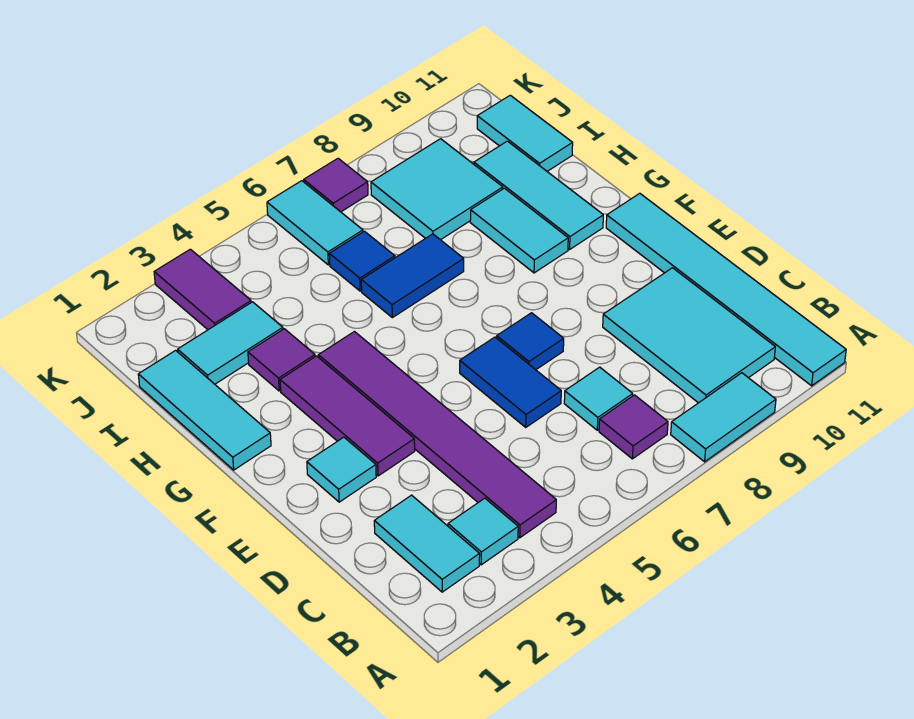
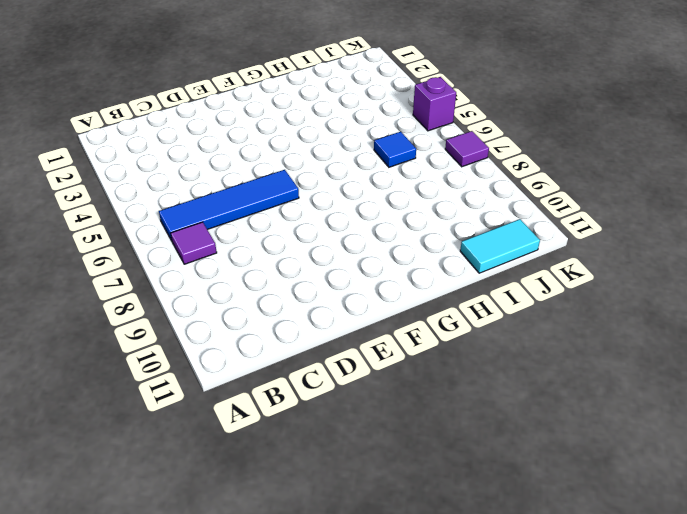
blue 1x4 tile [159,170,299,241] -> blue 1x2 tile [460,337,561,427]
purple 1x1 brick [413,77,456,131] -> none
none -> cyan 1x2 tile [671,373,776,462]
none -> cyan 1x6 tile [606,193,846,386]
none -> cyan 1x2 tile [374,495,480,592]

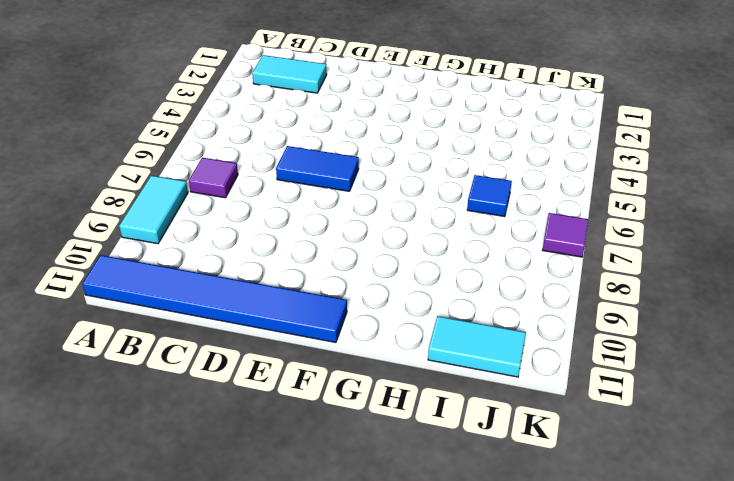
blue 1x6 tile [82,255,347,343] -> cyan 1x6 tile [606,193,846,386]
none -> cyan 1x1 tile [448,498,518,565]
none -> purple 1x6 tile [318,332,556,538]
none -> cyan 2x3 tile [603,268,775,403]

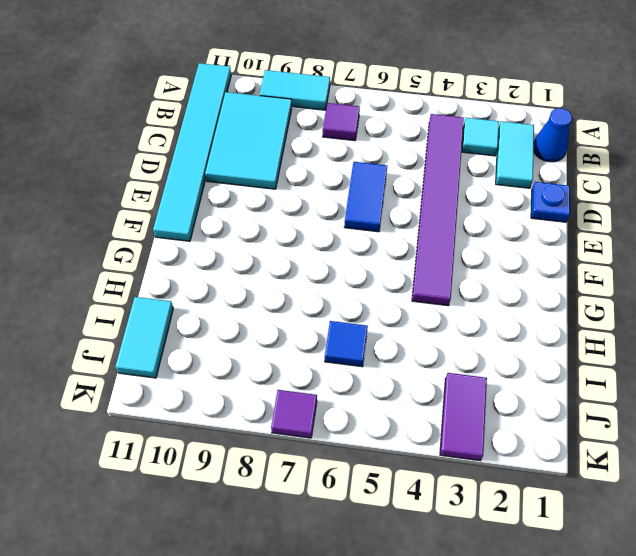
blue 1x1 cone [534,108,572,162] -> none
blue 1x1 plate [531,182,570,222] -> none
none -> cyan 1x1 tile [564,367,633,430]
none -> cyan 1x1 tile [307,437,376,502]
none -> purple 1x3 tile [280,356,415,476]

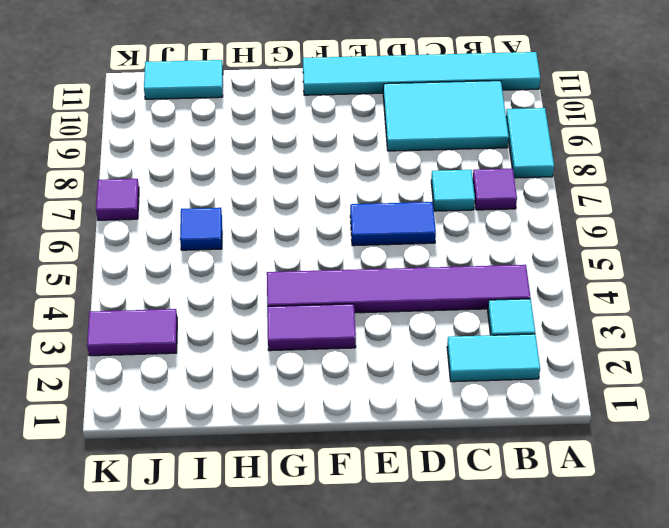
purple 1x2 tile [267,304,356,351] -> purple 1x3 tile [280,356,415,476]
none -> cyan 1x1 tile [307,437,376,502]
none -> blue 1x1 tile [497,313,564,370]
none -> cyan 1x3 tile [138,350,271,470]

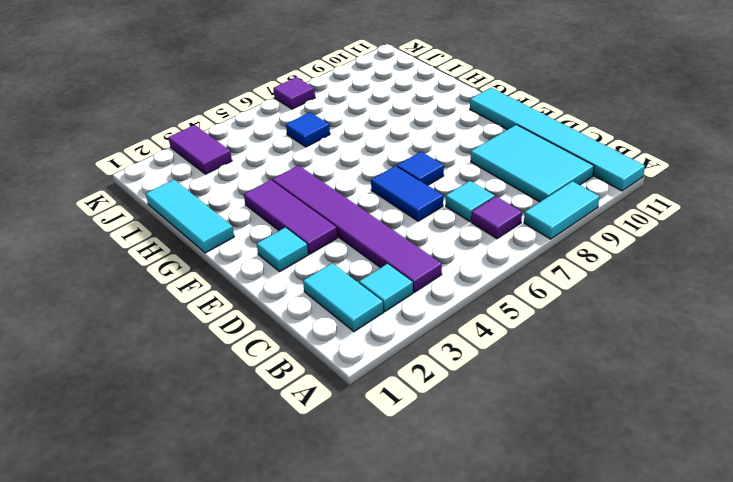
none -> cyan 1x2 tile [470,188,568,273]
none -> cyan 1x3 tile [474,141,603,250]
none -> purple 1x1 tile [248,329,315,391]

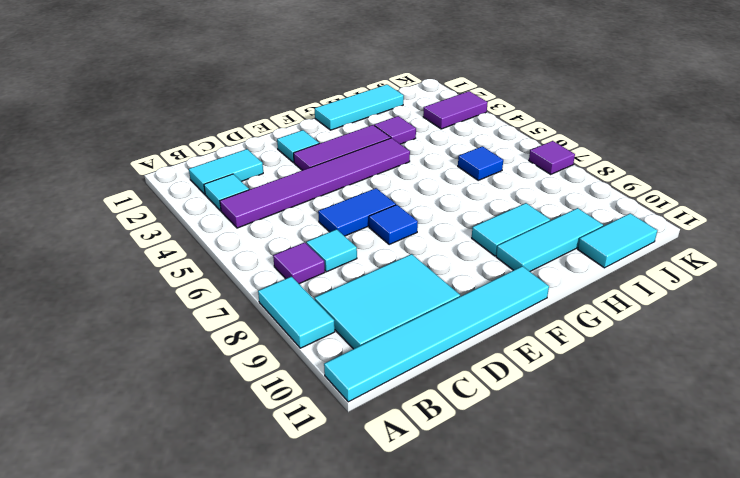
none -> blue 1x2 tile [361,234,464,318]
none -> cyan 1x2 tile [178,302,283,384]
none -> cyan 2x2 tile [371,139,503,240]

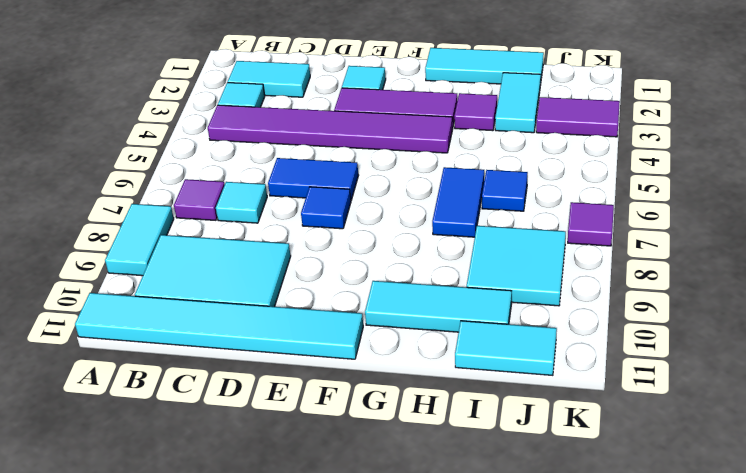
none -> cyan 1x2 tile [470,188,568,273]
none -> cyan 1x2 tile [267,181,363,265]

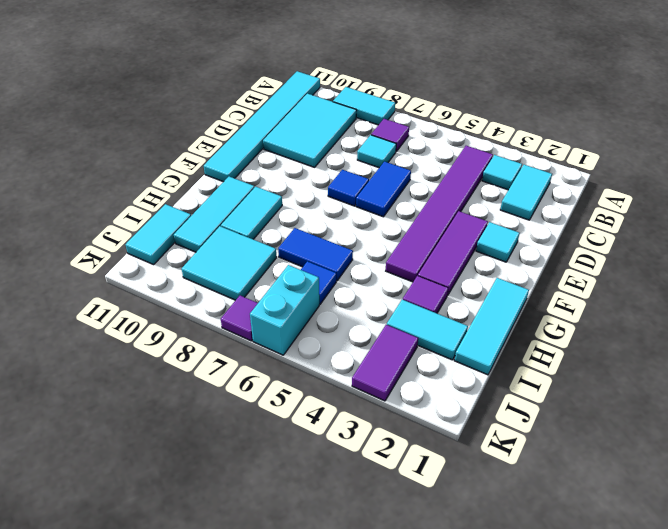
cyan 1x2 brick [250,265,319,355] -> cyan 1x2 tile [267,181,363,265]

